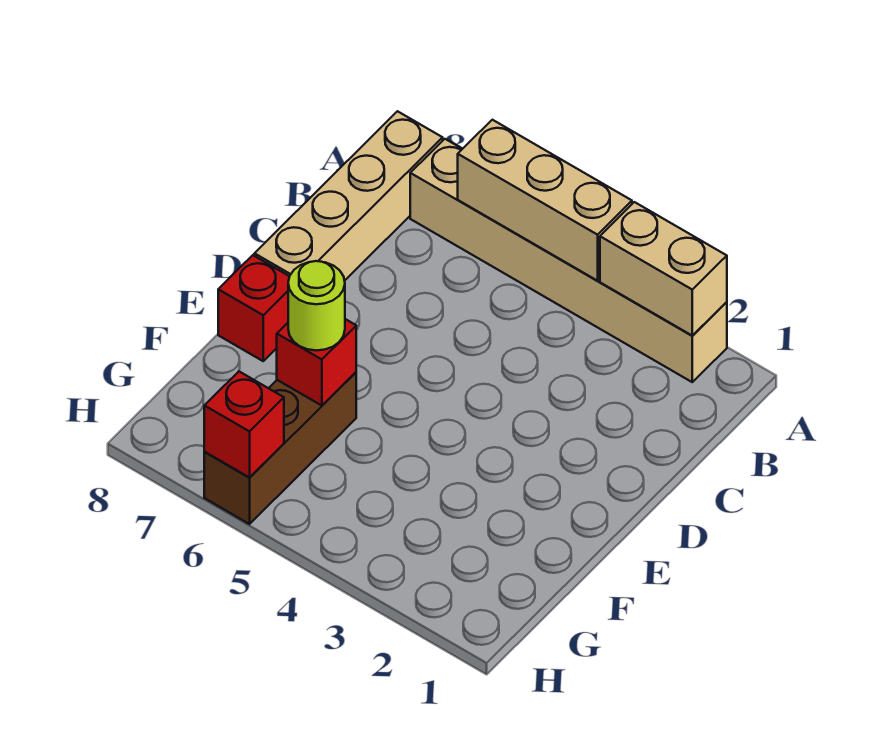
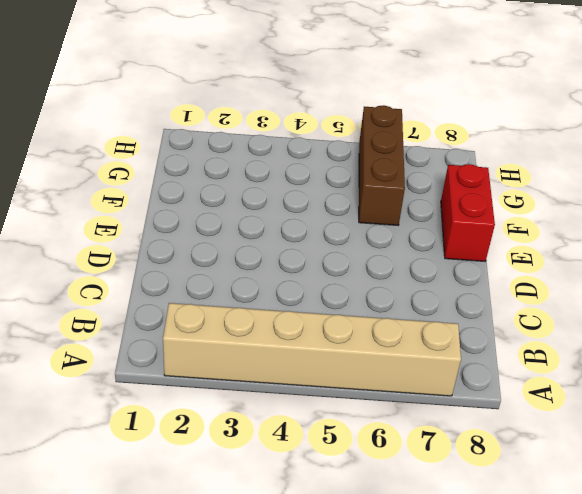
red 1x2 brick [441,164,495,261] -> red 1x1 brick [218,255,290,361]
none -> tan 1x4 brick [254,111,443,281]
none -> tan 1x2 brick [600,202,727,335]

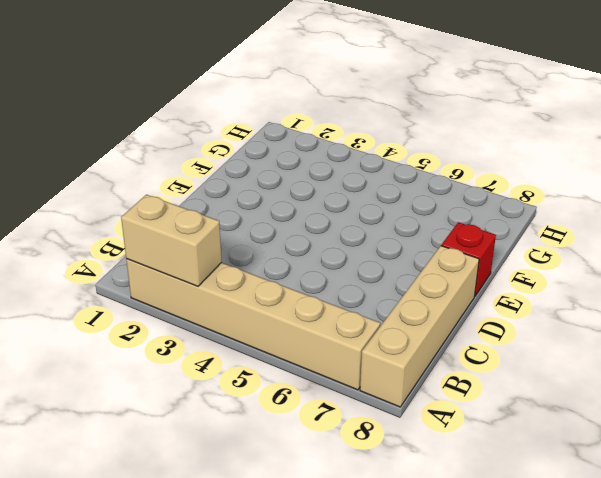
none -> brown 1x3 brick [204,372,356,524]
none -> tan 1x3 brick [458,120,632,281]

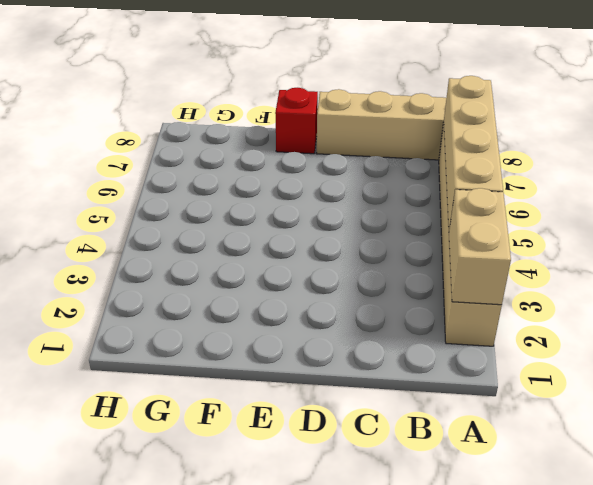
tan 1x4 brick [444,76,503,229] -> tan 1x3 brick [458,120,632,281]
none -> brown 1x3 brick [204,372,356,524]
none -> red 1x1 brick [277,319,356,406]

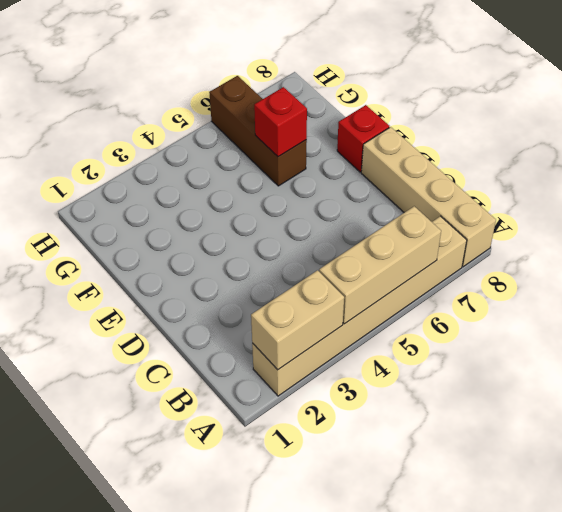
none -> red 1x1 brick [204,372,284,477]
none -> lime 1x1 round brick [288,261,345,350]

